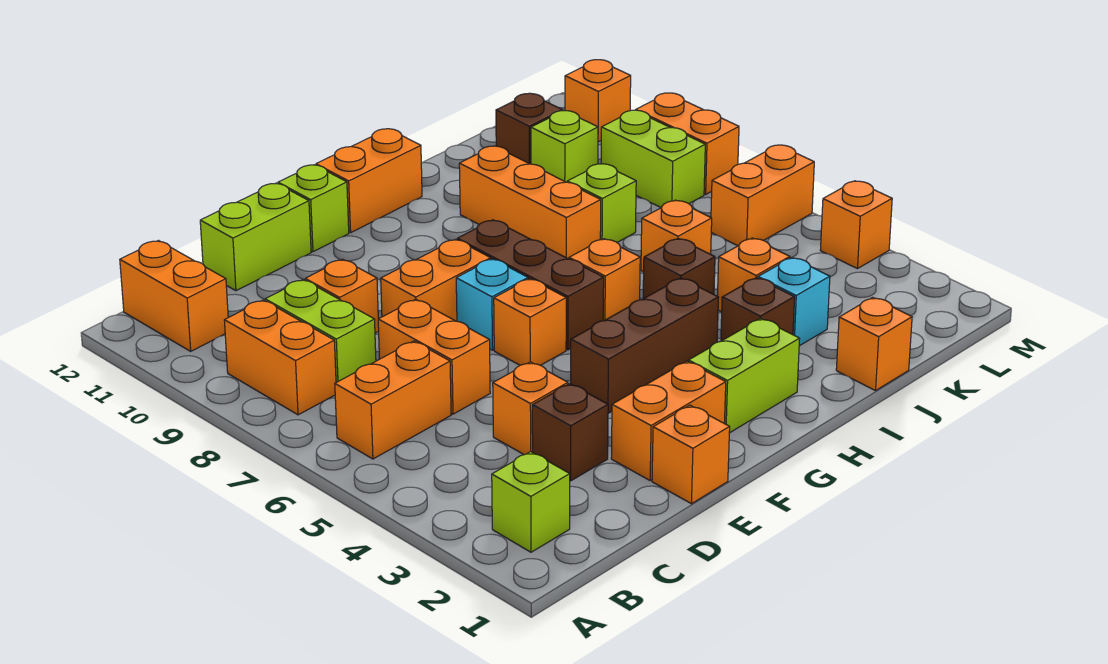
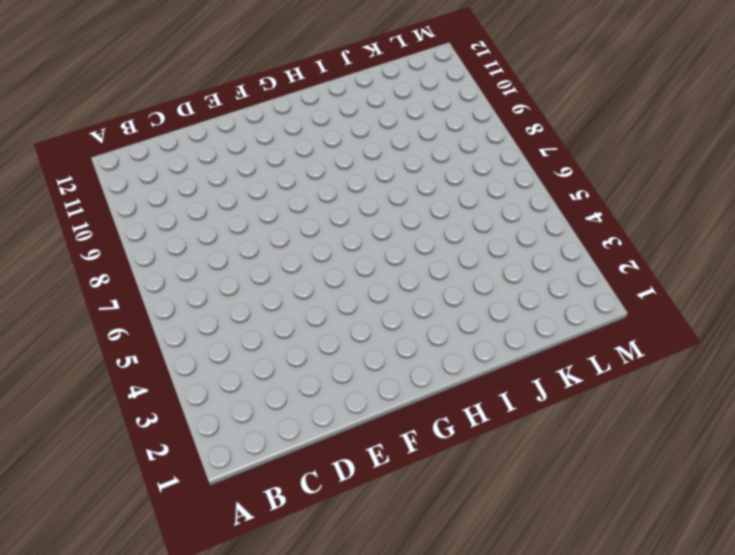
none -> lime 1x1 brick [492,452,570,552]
none -> orange 1x2 brick [335,341,451,459]
none -> orange 1x2 brick [224,300,336,415]
none -> orange 1x2 brick [120,241,228,351]

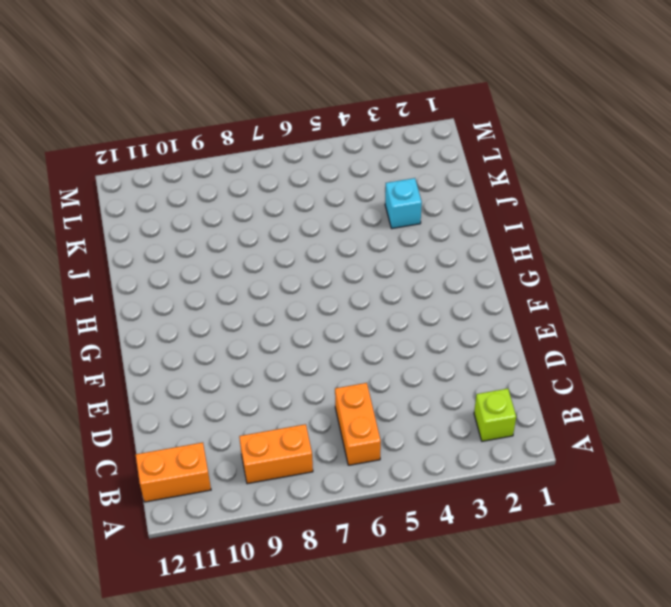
none -> lime 1x2 brick [265,279,376,383]
none -> brown 1x1 brick [532,384,608,481]
none -> orange 1x1 brick [493,362,568,455]
none -> orange 1x2 brick [378,299,490,414]

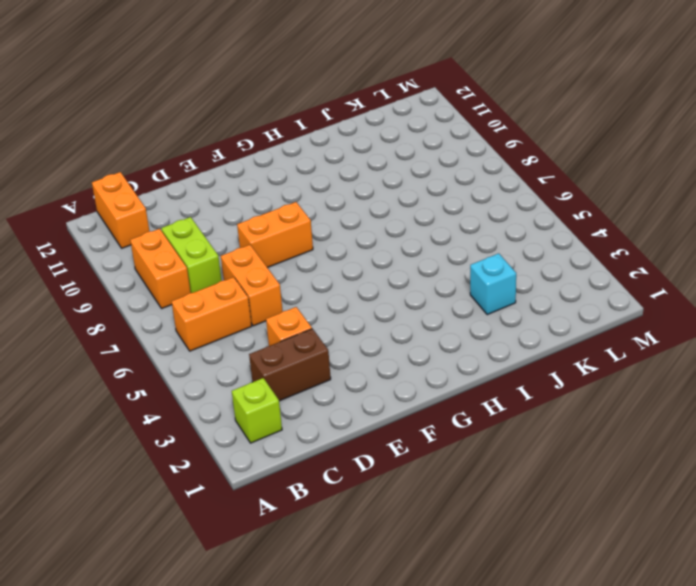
brown 1x2 brick [249,329,331,401] -> brown 1x1 brick [532,384,608,481]
none -> orange 1x1 brick [305,259,379,333]
none -> lime 1x2 brick [200,183,311,291]
none -> orange 1x1 brick [652,405,730,504]
none -> orange 1x2 brick [611,361,726,481]

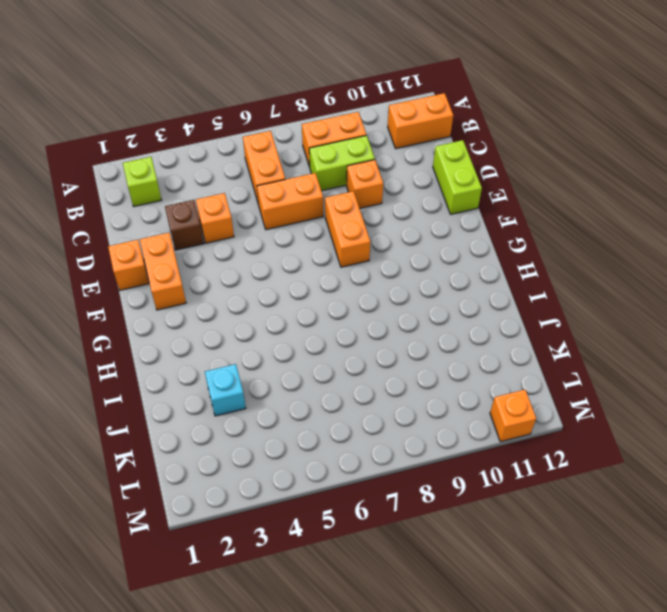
none -> brown 1x3 brick [571,278,719,413]
none -> orange 1x1 brick [494,279,566,365]
none -> cyan 1x1 brick [456,259,528,350]
none -> lime 1x1 brick [278,165,349,252]

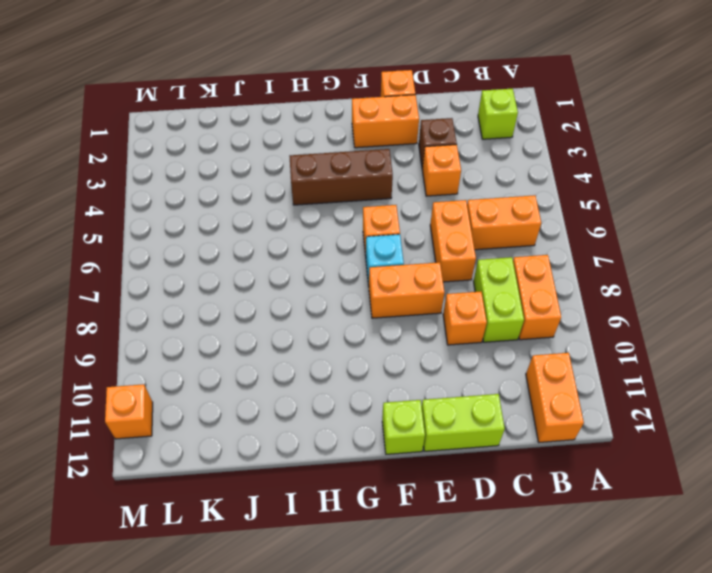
none -> lime 1x2 brick [689,318,800,433]
none -> brown 1x3 brick [457,220,604,350]
none -> orange 1x2 brick [316,129,422,233]
none -> orange 1x1 brick [569,239,640,321]

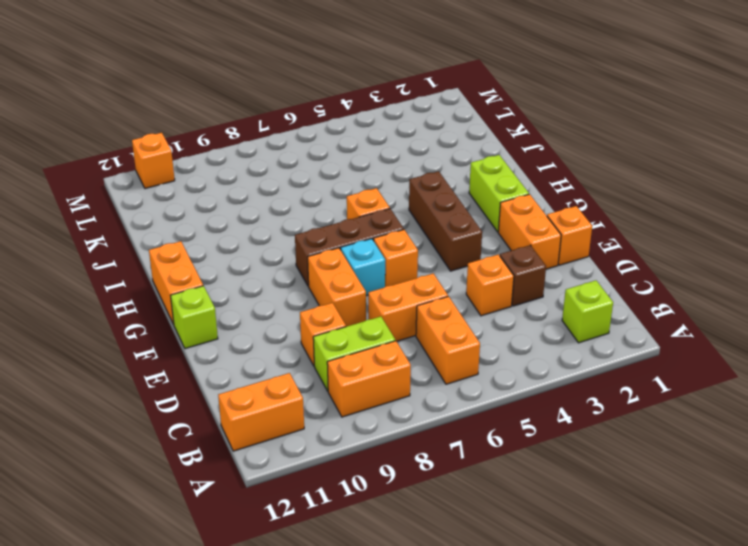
none -> lime 1x2 brick [200,183,311,291]
none -> brown 1x1 brick [721,278,795,341]
none -> brown 1x1 brick [643,238,715,299]
none -> orange 1x3 brick [459,146,601,259]

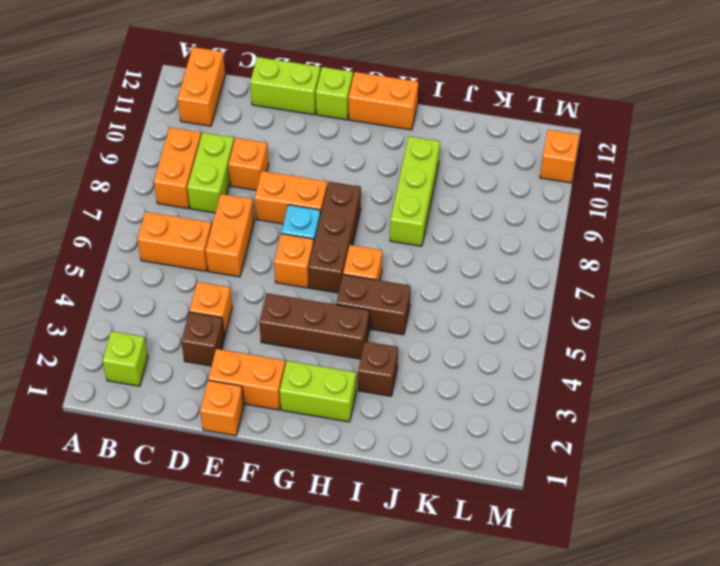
brown 1x2 brick [336,275,411,335] -> brown 1x1 brick [643,238,715,299]
lime 1x3 brick [390,136,440,246] -> orange 1x3 brick [459,146,601,259]
none -> orange 1x1 brick [836,297,912,391]
none -> cyan 1x1 brick [758,258,830,346]
none -> orange 1x1 brick [718,238,790,312]
none -> orange 1x1 brick [641,200,712,272]

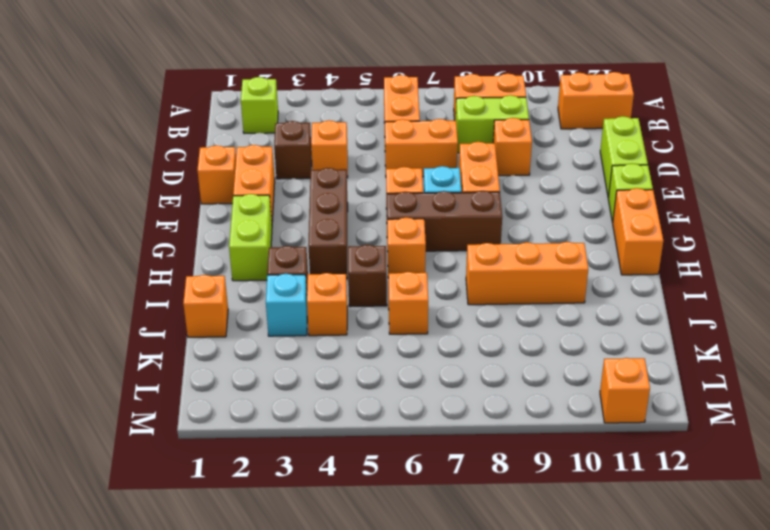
none -> lime 1x1 brick [567,164,636,242]
none -> lime 1x1 brick [531,111,598,182]
none -> brown 1x1 brick [496,93,563,164]
none -> orange 1x2 brick [711,145,814,246]

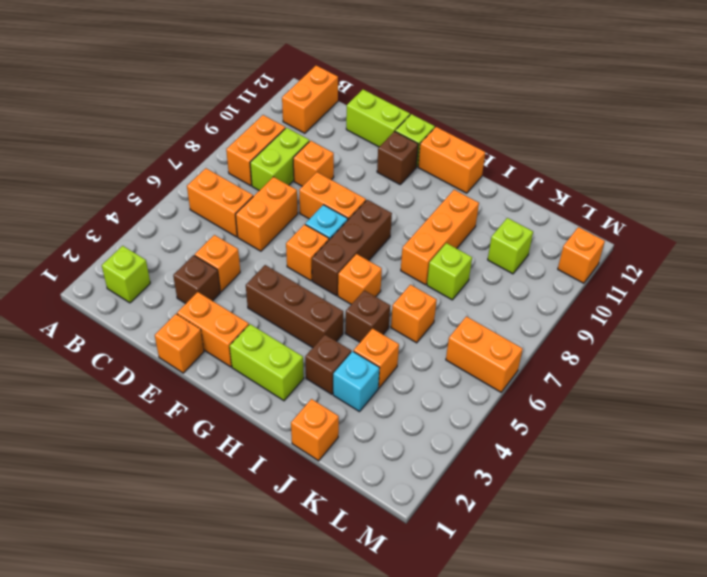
brown 1x1 brick [377,131,418,184] -> brown 1x1 brick moved to [496,93,563,164]
none -> lime 1x2 brick [601,110,705,208]
none -> orange 1x1 brick [820,181,892,269]
none -> orange 1x2 brick [636,93,739,194]

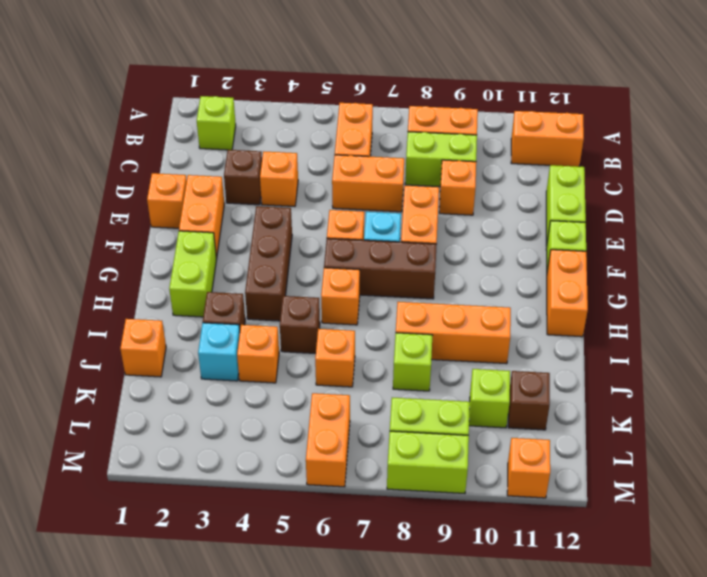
lime 1x2 brick [387,431,469,493] -> orange 1x2 brick [636,93,739,194]
none -> orange 1x1 brick [820,181,892,269]

